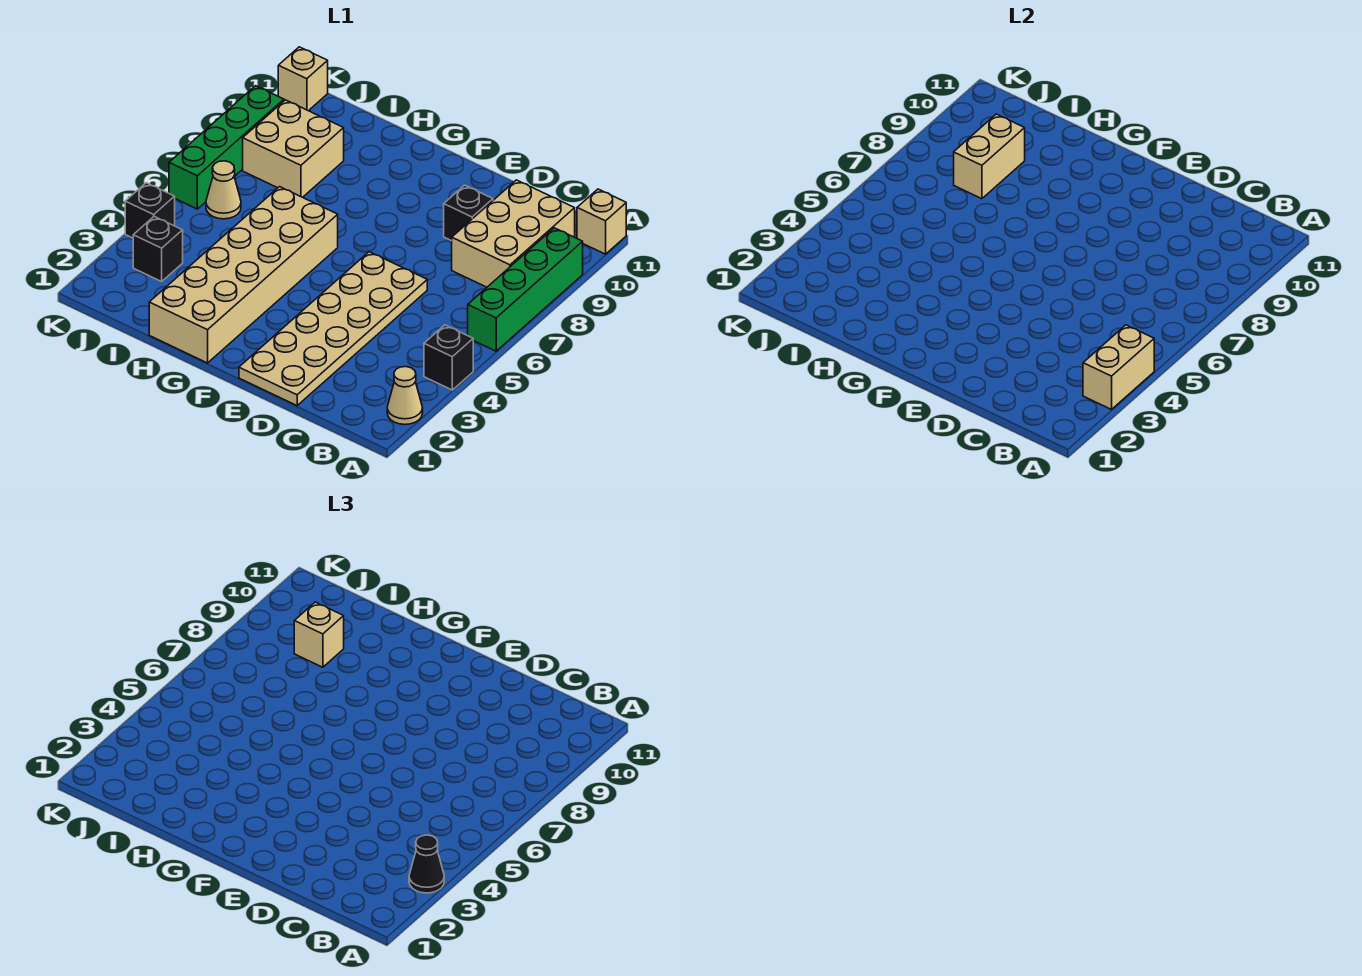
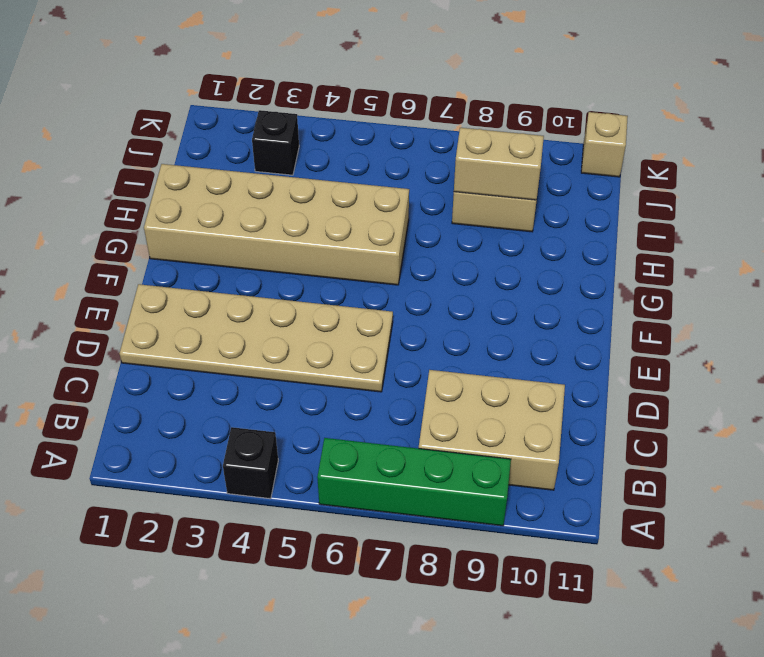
none -> tan 1x1 cone [387,367,423,425]
none -> tan 1x1 brick [577,189,626,254]
none -> black 1x1 brick [444,185,493,241]

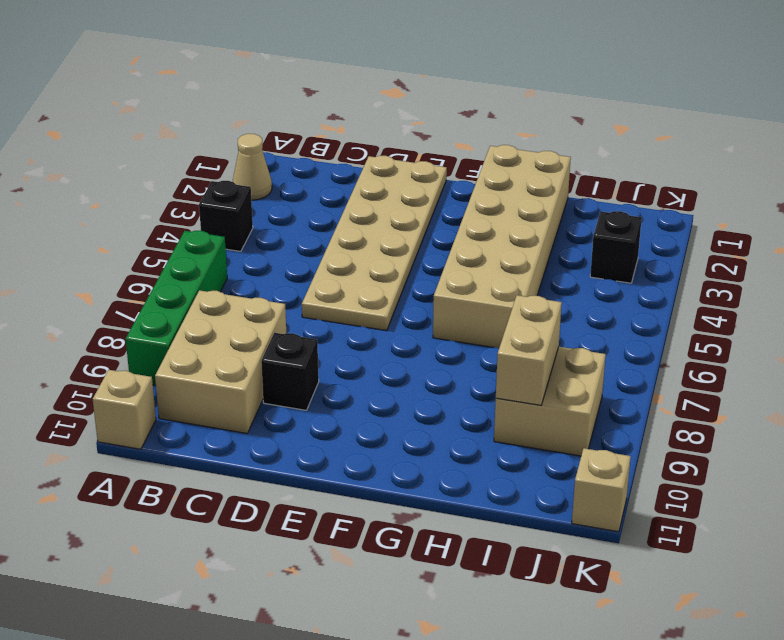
none -> tan 1x1 cone [206,161,241,219]
none -> black 1x1 brick [125,183,175,238]
none -> green 1x4 brick [169,86,284,209]

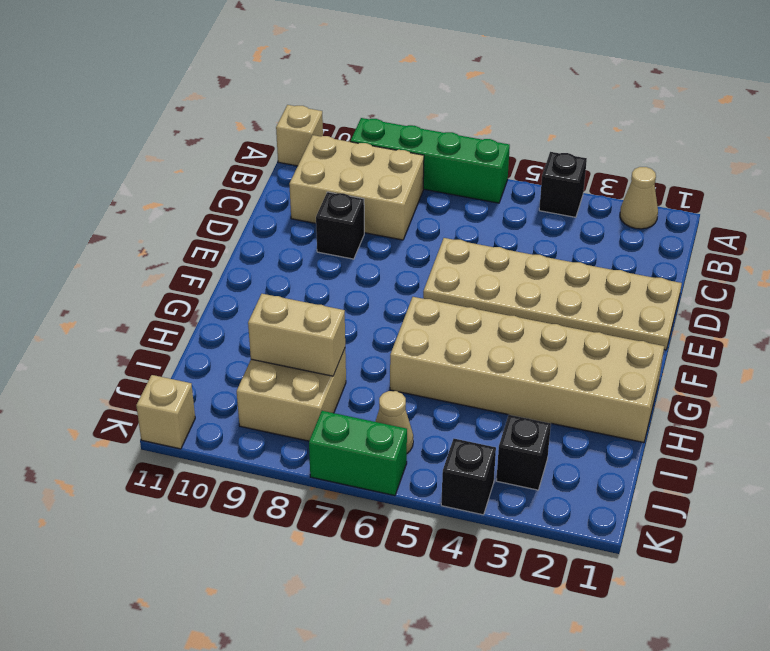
green 1x2 brick [309,411,407,495] -> green 1x4 brick [169,86,284,209]
none -> tan 1x2 brick [1083,325,1154,409]
none -> black 1x1 cone [409,835,444,893]
none -> tan 1x1 brick [294,602,344,667]

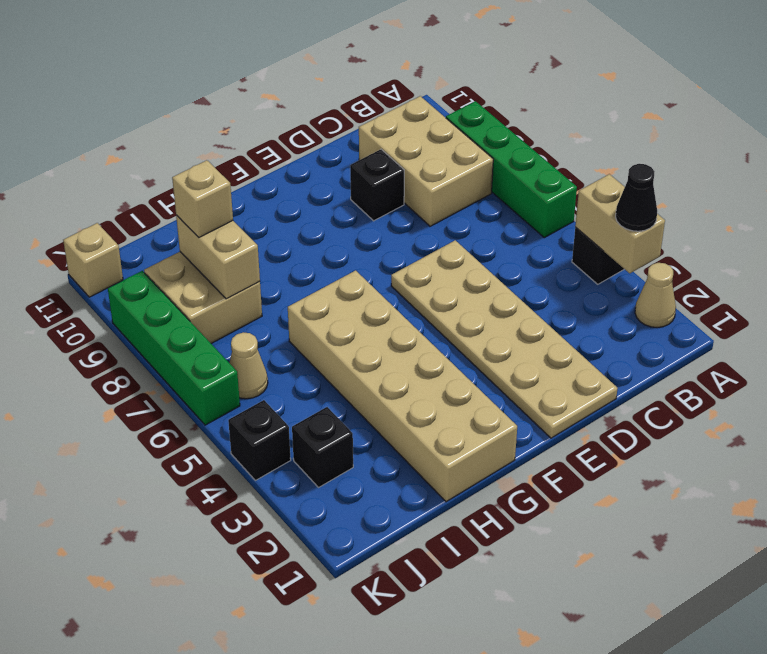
none -> tan 1x1 brick [577,189,626,254]

